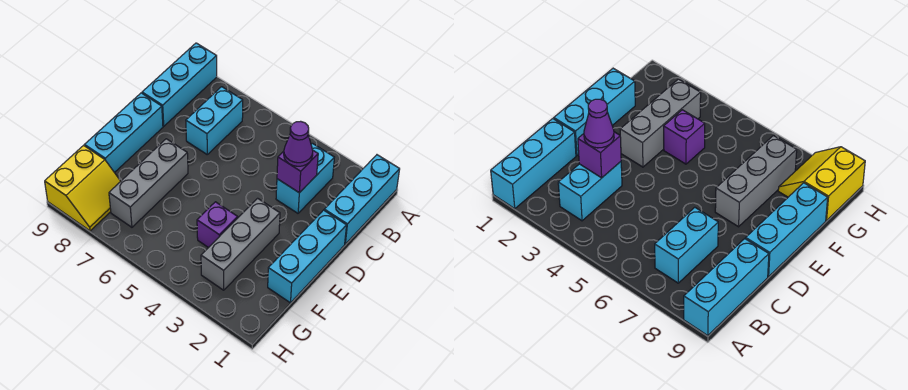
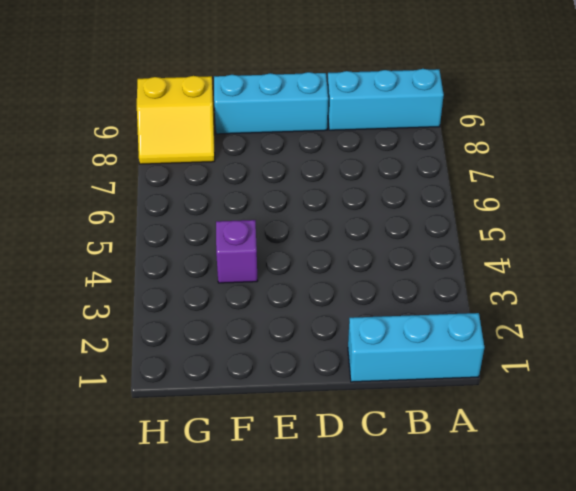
none -> cyan 1x2 brick [276,143,334,213]
none -> cyan 1x2 brick [186,87,243,154]
none -> cyan 1x3 brick [268,210,347,303]

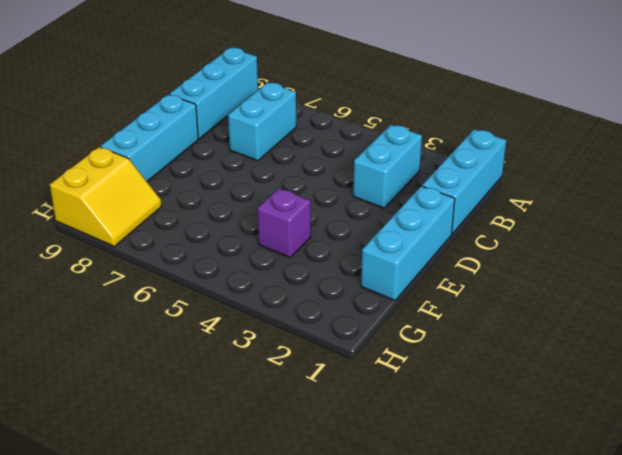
none -> grey 1x3 brick [201,198,280,290]
none -> grey 1x3 brick [109,139,188,227]
none -> purple 1x1 brick [277,151,318,193]

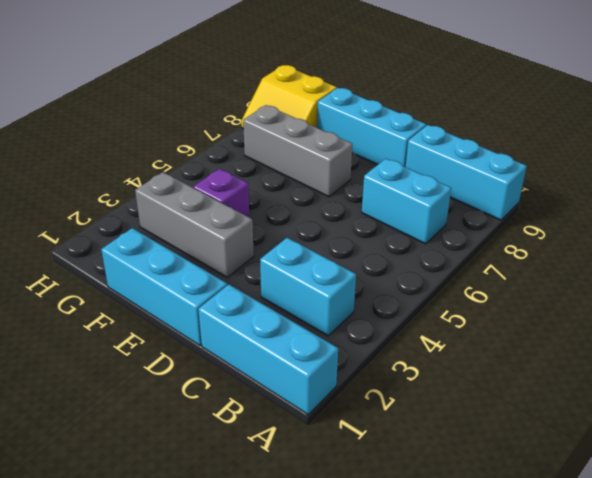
none -> purple 1x1 brick [277,151,318,193]
none -> purple 1x1 cone [284,121,313,166]

